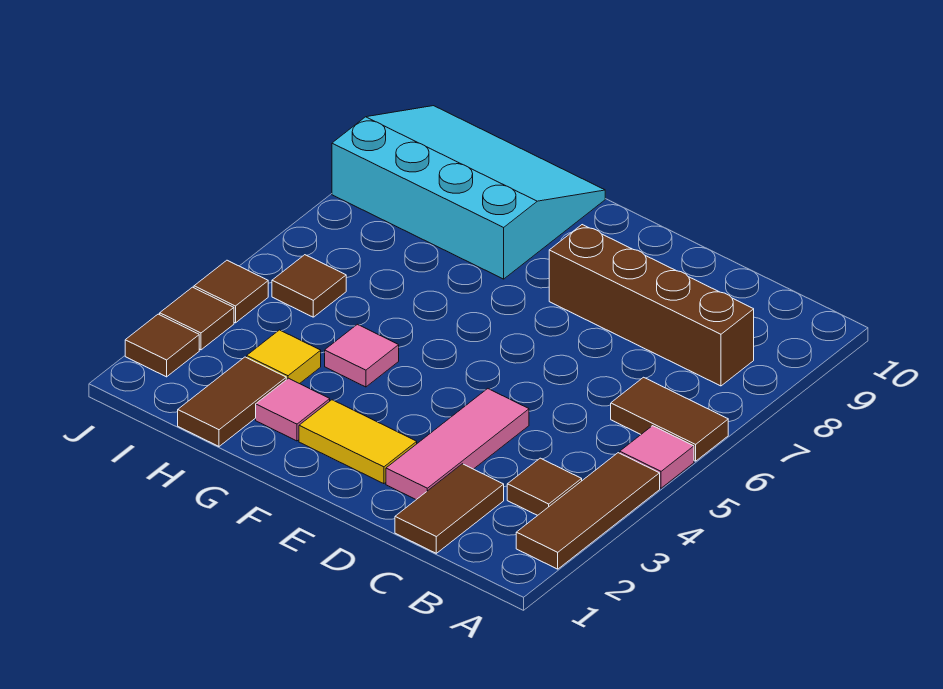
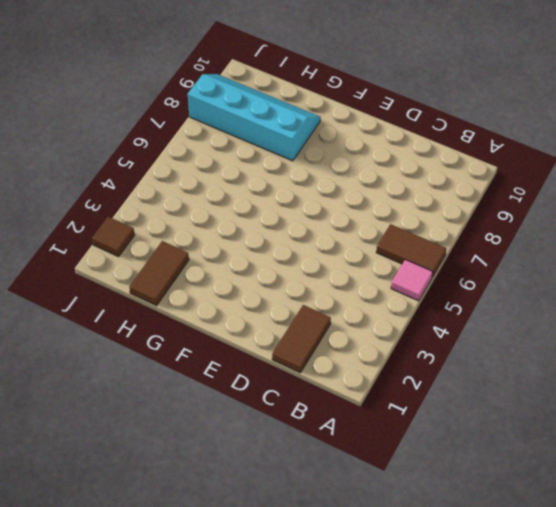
cyan 2x4 slope [188,74,321,161] -> cyan 3x4 slope [332,106,605,279]
none -> brown 1x3 tile [516,453,660,569]
none -> brown 1x1 tile [507,458,582,515]
none -> brown 1x4 brick [549,225,754,386]

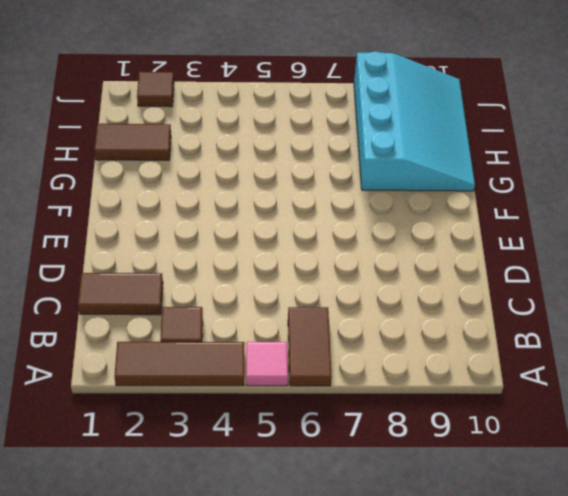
none -> brown 1x4 brick [549,225,754,386]
none -> pink 1x3 tile [386,389,529,500]
none -> yellow 1x2 tile [299,400,417,484]

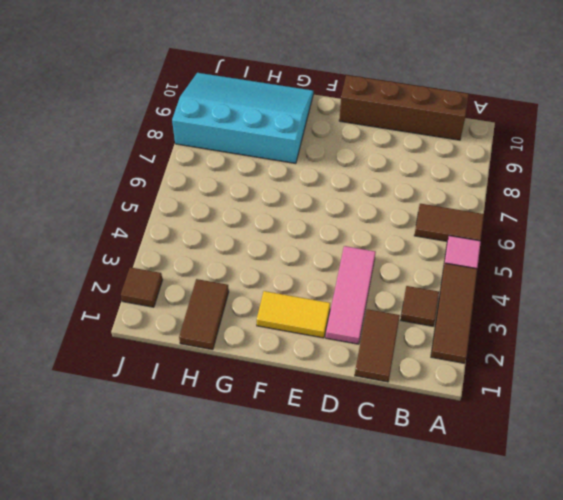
brown 1x4 brick [339,75,469,140] -> brown 1x4 brick moved to [549,225,754,386]
none -> pink 1x1 tile [256,378,330,441]
none -> pink 1x1 tile [325,324,399,387]
none -> yellow 1x1 tile [247,330,321,384]

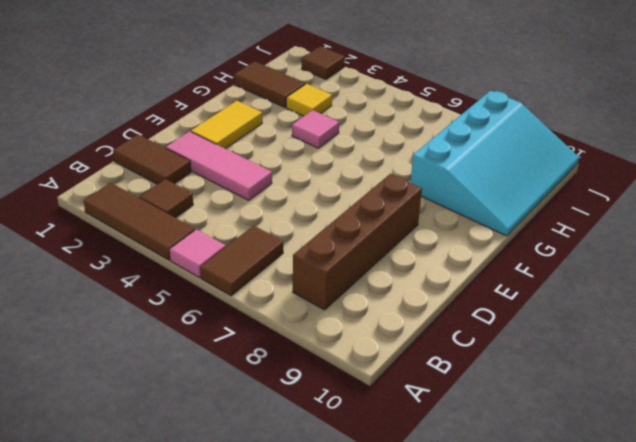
none -> pink 1x1 tile [256,378,330,441]
none -> brown 1x1 tile [272,255,346,317]
none -> brown 1x1 tile [160,287,234,350]

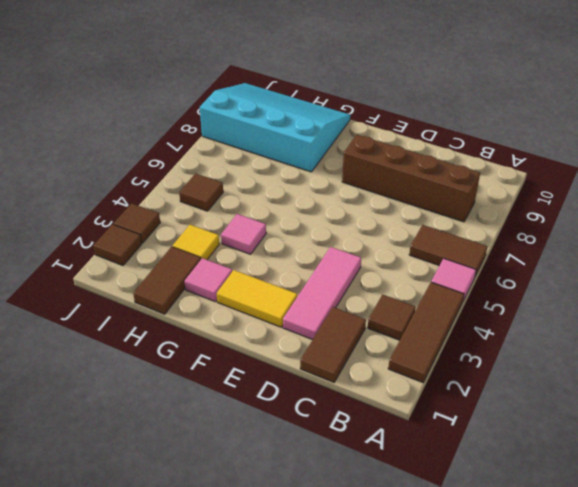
none -> brown 1x1 tile [194,260,268,323]

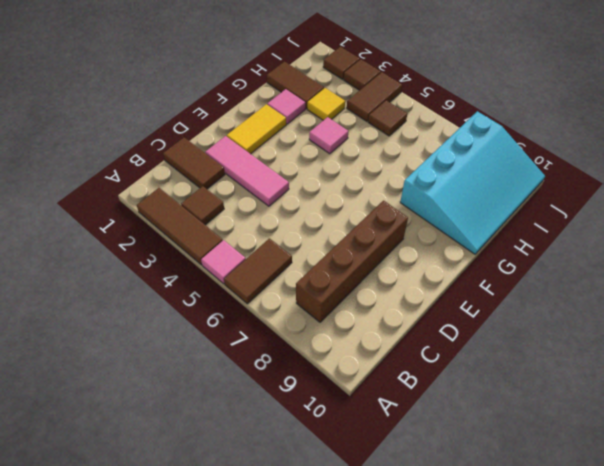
brown 1x2 tile [347,72,402,121] -> brown 1x1 tile [194,260,268,323]

